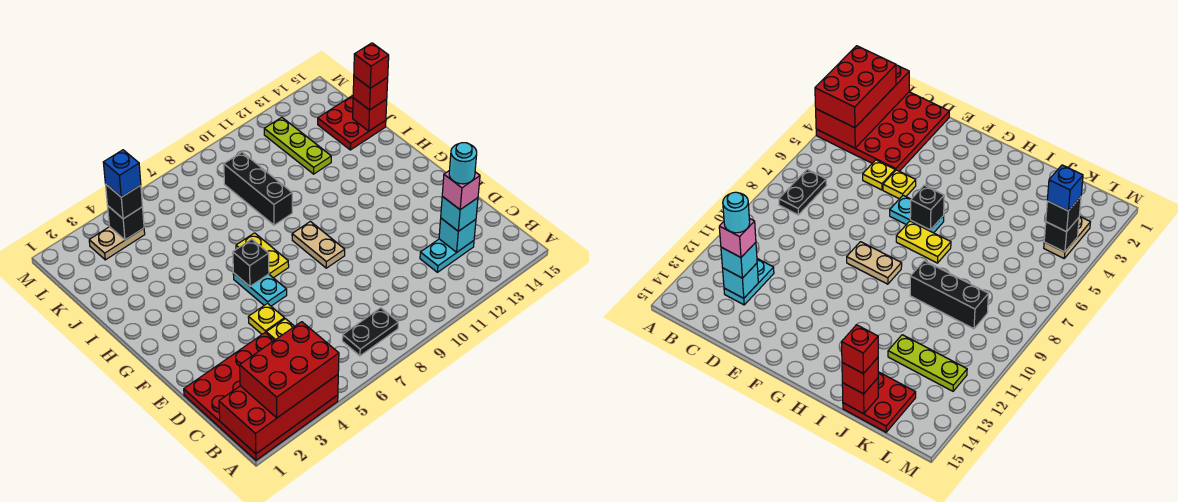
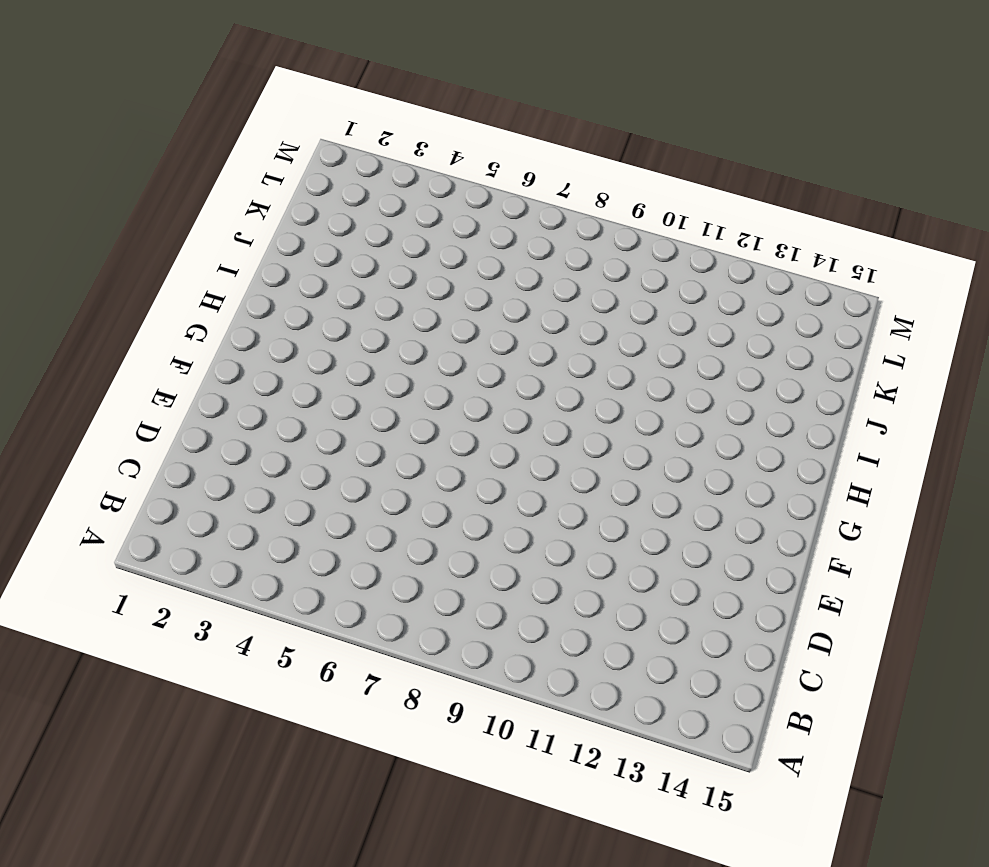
none -> red 4x4 plate [184,333,338,460]
none -> black 1x2 plate [342,308,398,356]
none -> cyan 1x2 plate [420,239,474,272]

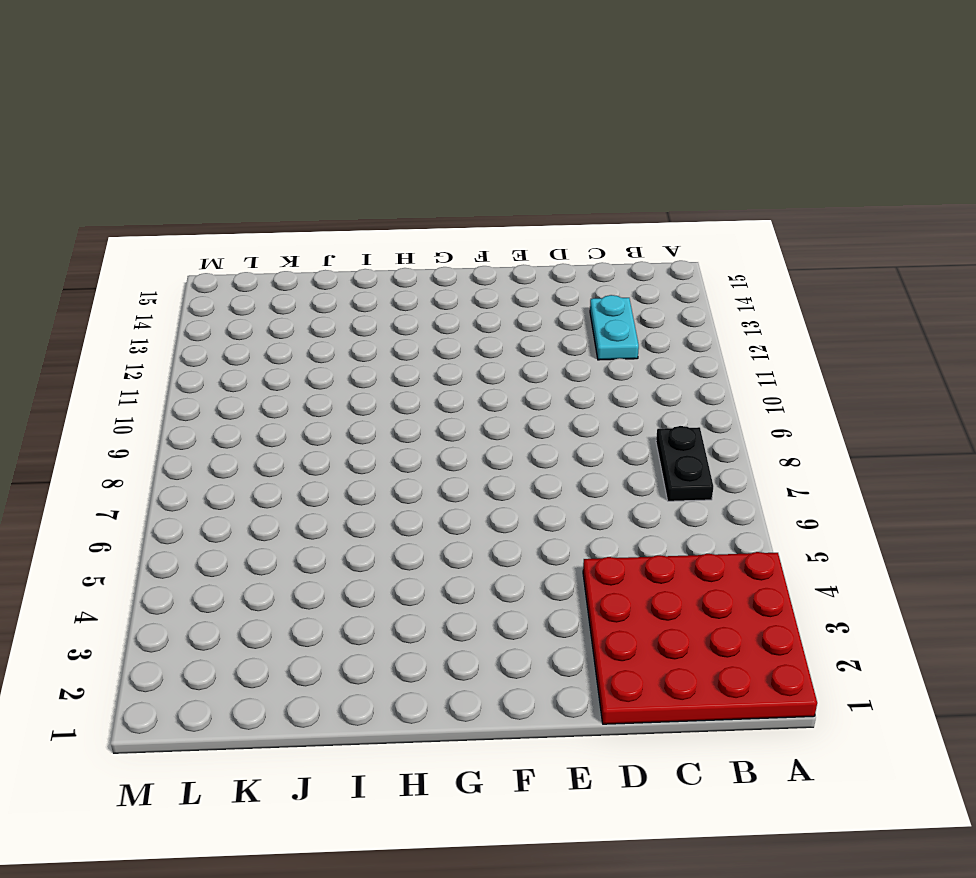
none -> yellow 1x1 plate [266,319,294,340]
none -> yellow 1x1 plate [248,303,285,334]
none -> cyan 1x2 plate [233,273,287,306]

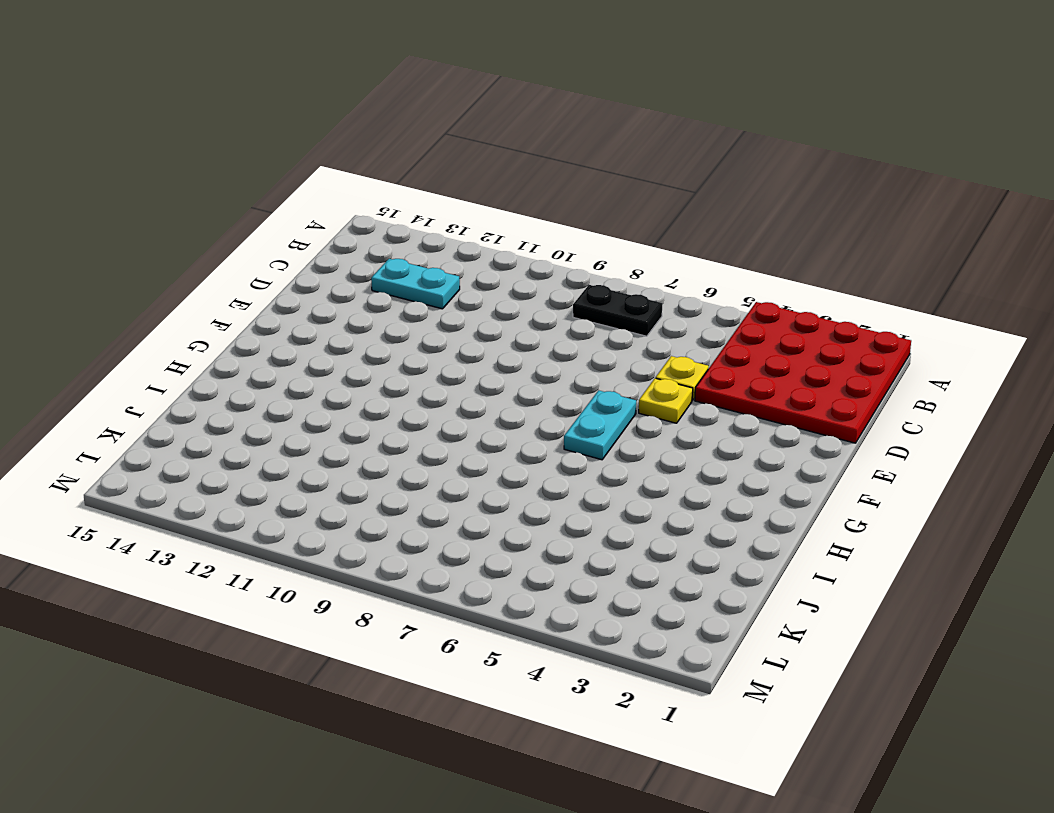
none -> tan 1x2 plate [292,221,345,268]
none -> yellow 1x2 plate [236,233,289,278]
none -> black 1x3 brick [224,152,292,225]

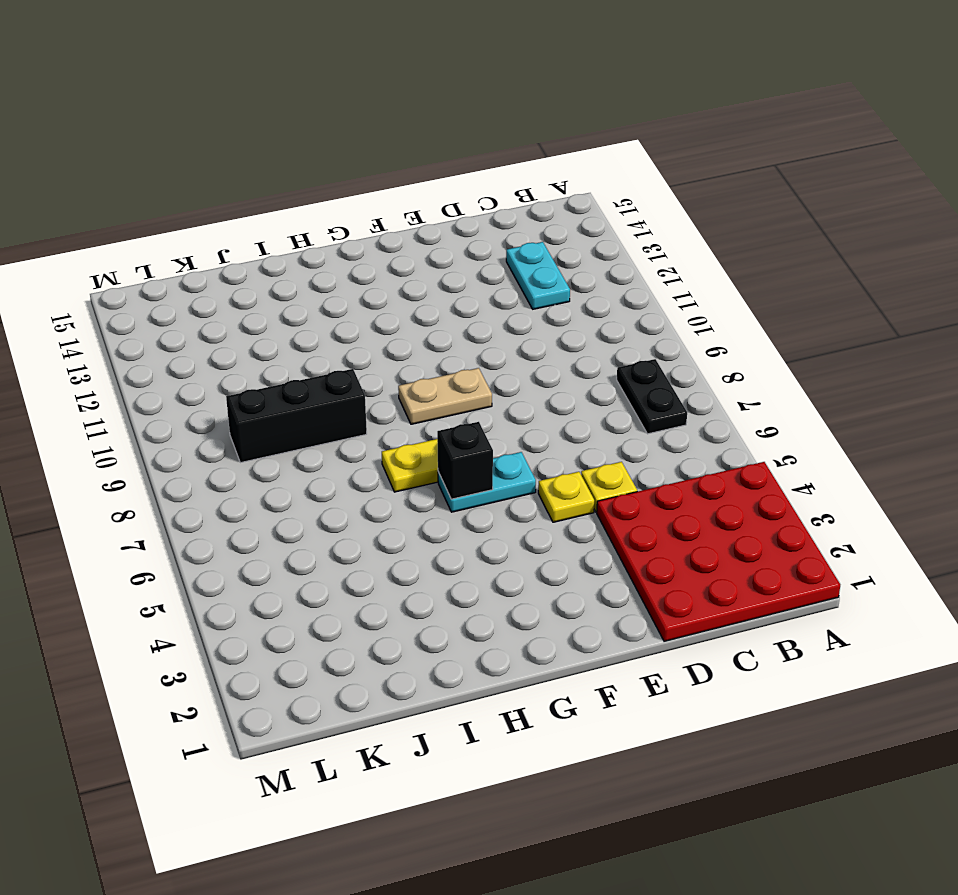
none -> lime 1x3 plate [264,117,331,174]
none -> red 2x2 plate [318,96,386,150]
none -> tan 1x2 plate [89,227,145,260]

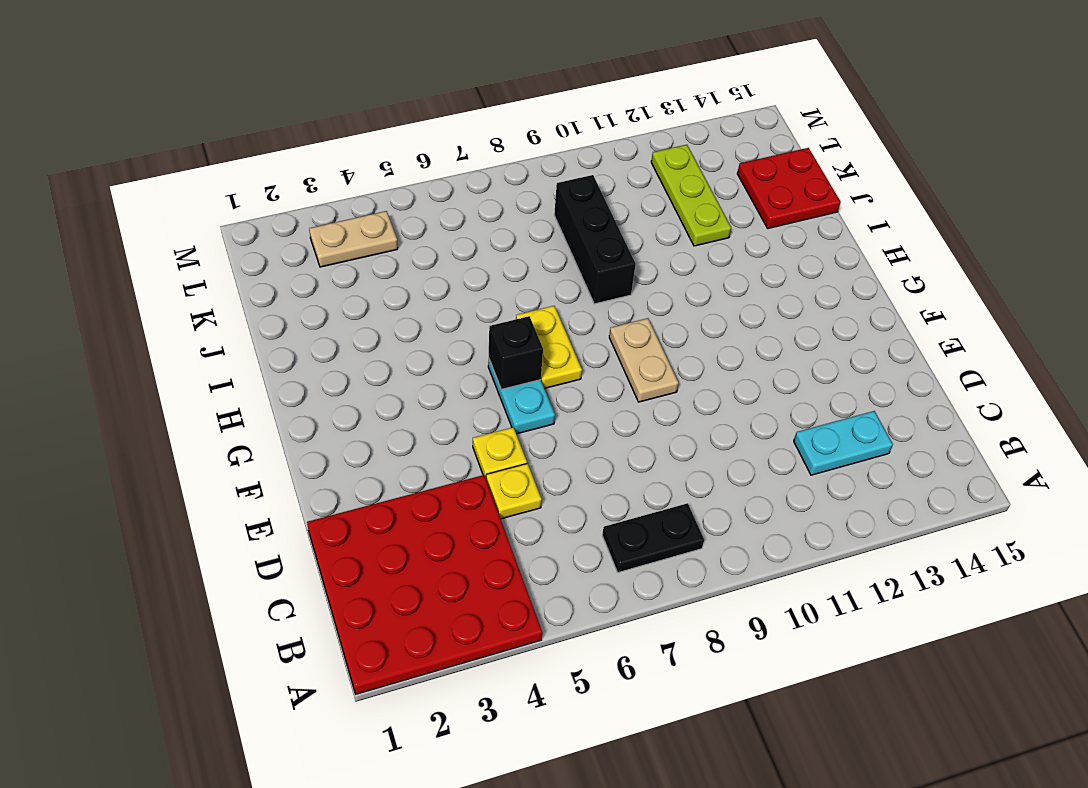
none -> red 2x4 brick [219,375,338,454]
none -> cyan 1x1 brick [439,218,476,252]
none -> red 1x1 brick [353,98,387,131]

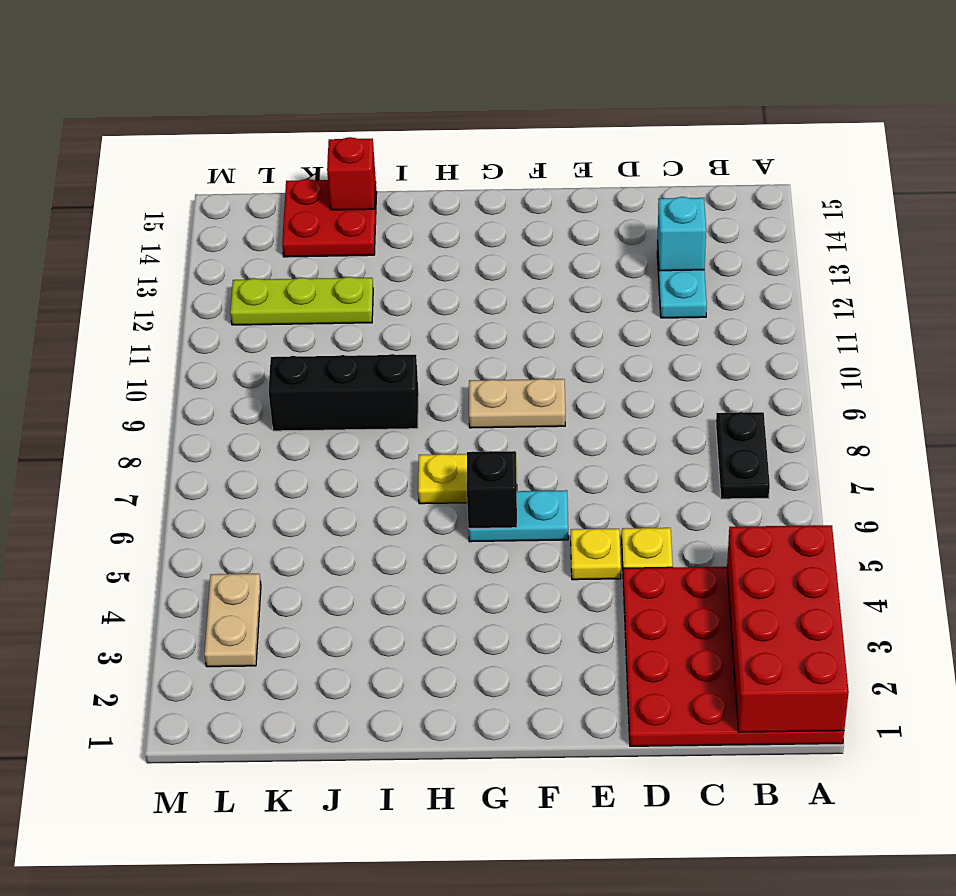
none -> black 1x1 brick [108,206,144,240]
none -> red 2x3 brick [240,322,339,418]
none -> cyan 1x1 brick [441,196,478,231]

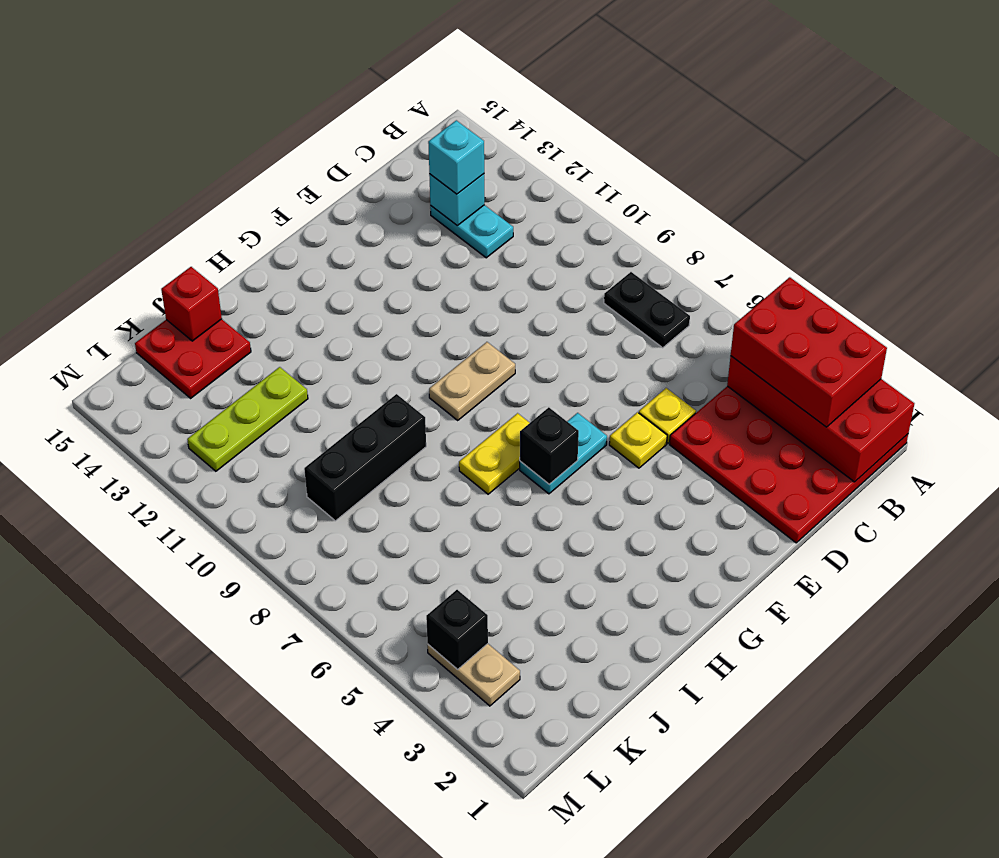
none -> red 1x1 brick [353,76,388,110]
none -> black 1x1 brick [105,184,143,219]
none -> pink 1x1 brick [442,171,480,210]

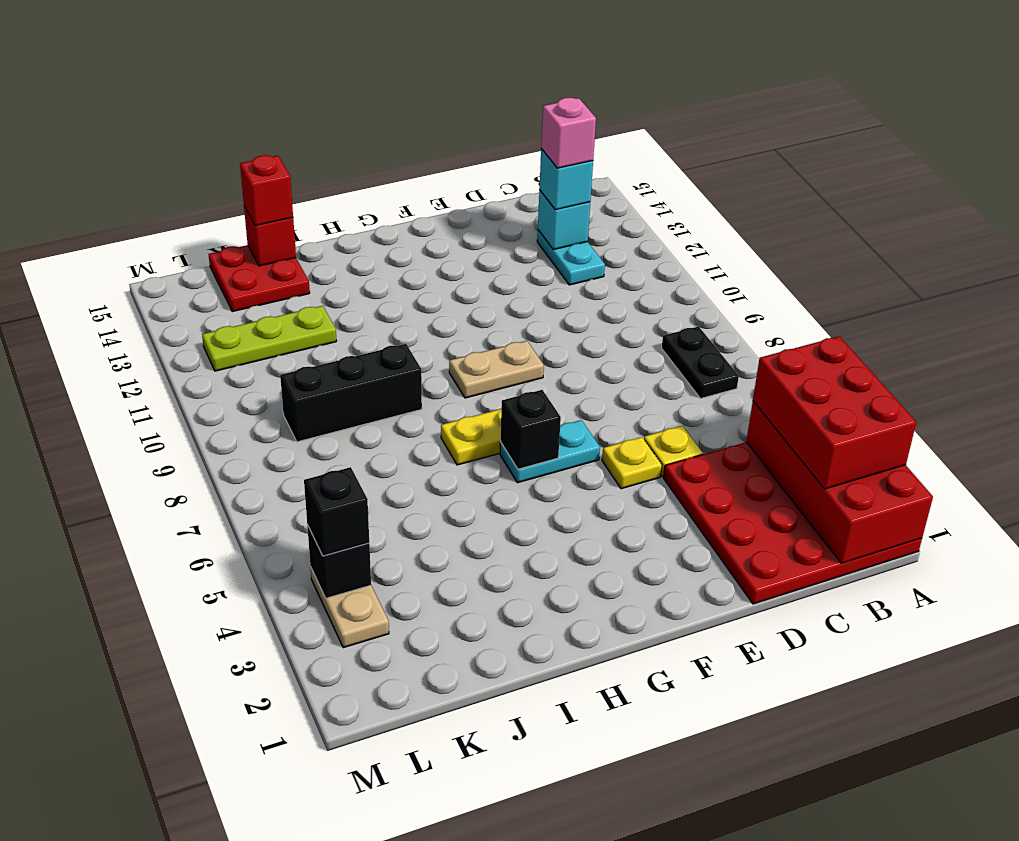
none -> red 1x1 brick [354,43,389,88]
none -> blue 1x1 brick [103,150,141,197]
none -> cyan 1x1 round brick [449,143,477,184]

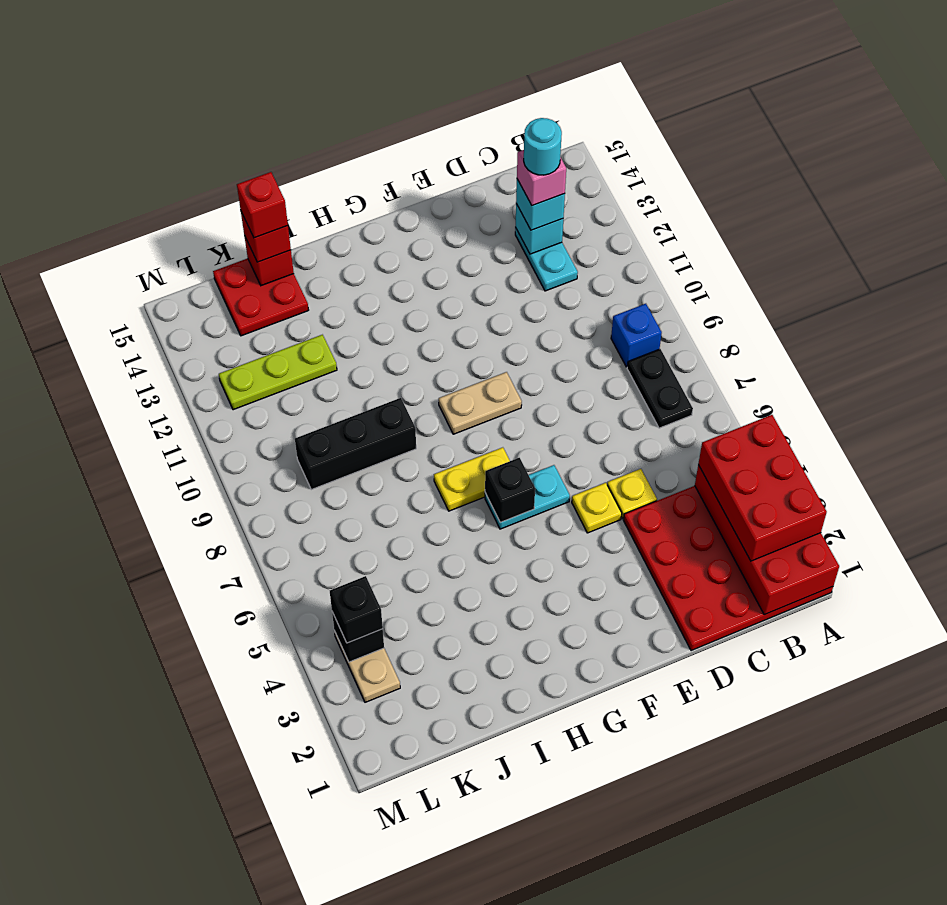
blue 1x1 brick [611,304,662,367] -> blue 1x1 brick moved to [103,150,141,197]

